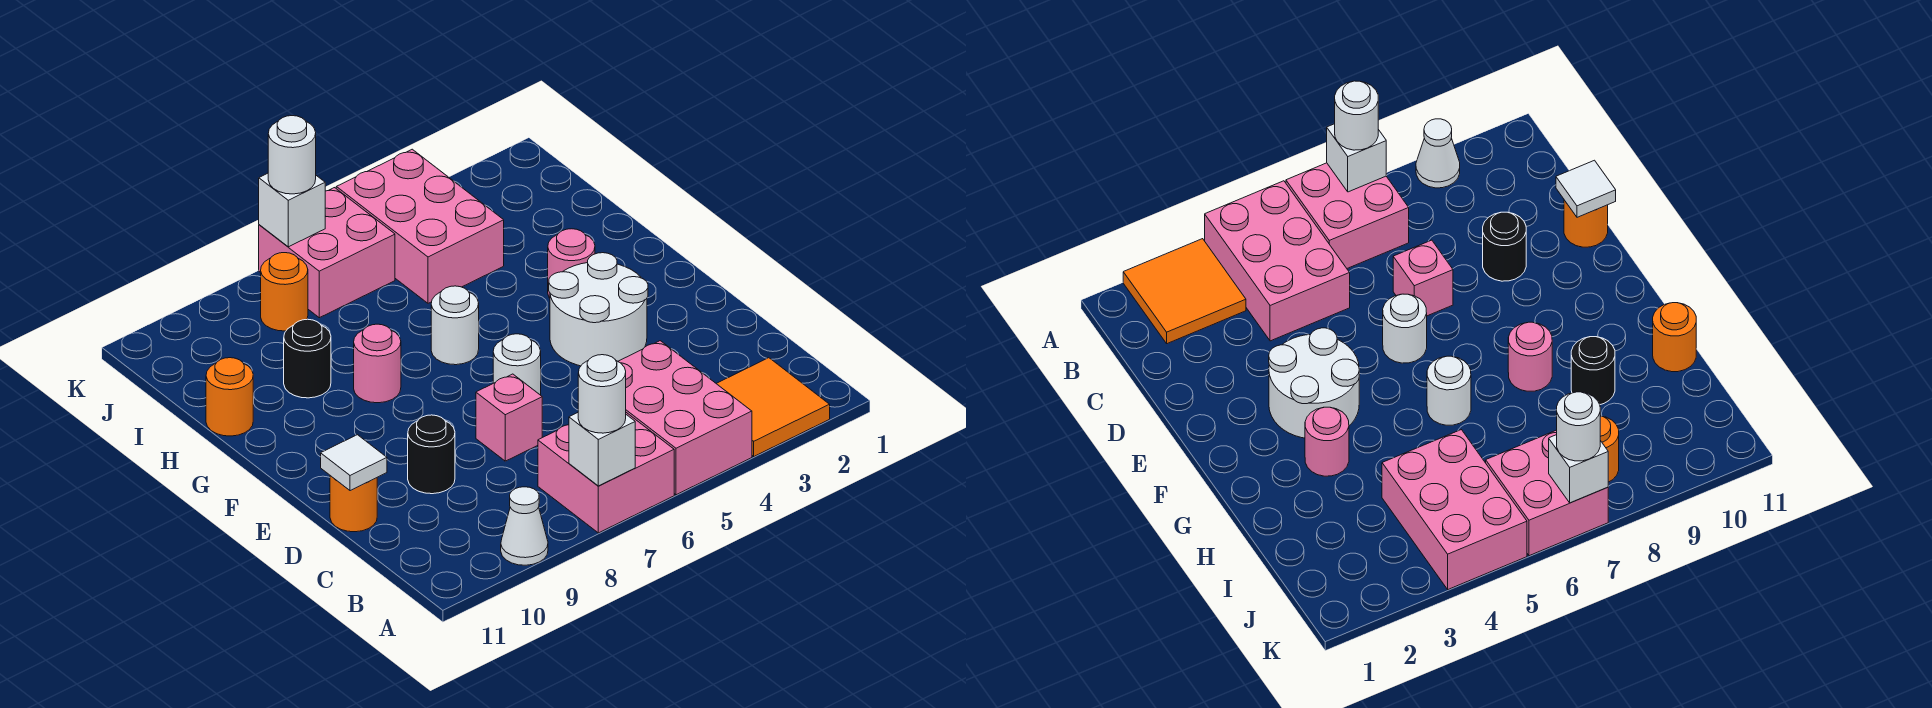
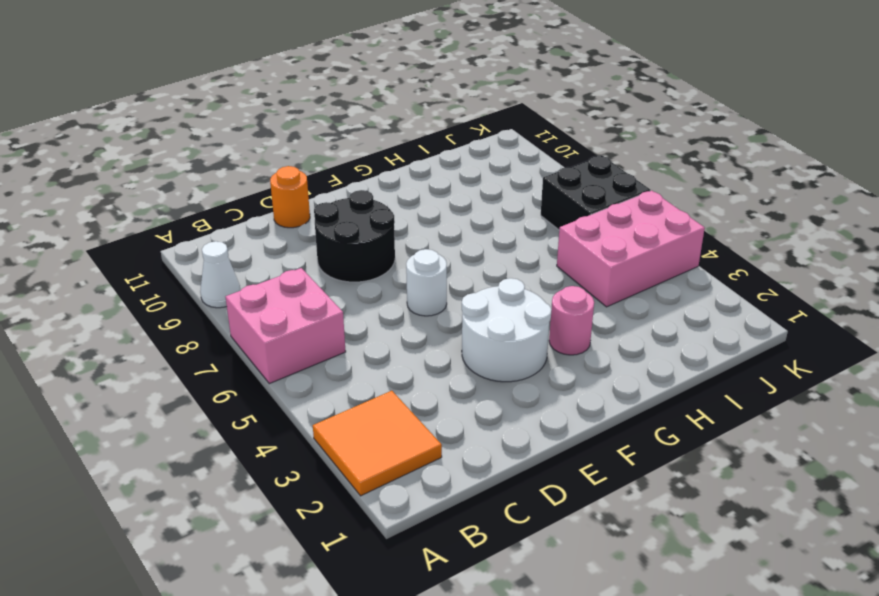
black 2x2 round brick [314,190,395,282] -> black 1x1 round brick [408,415,455,494]
black 2x2 brick [541,156,650,230] -> pink 2x2 brick [259,188,395,318]
none -> pink 2x3 brick [618,341,752,495]
none -> pink 1x1 brick [476,374,542,461]
none -> white 1x1 round brick [431,286,479,365]

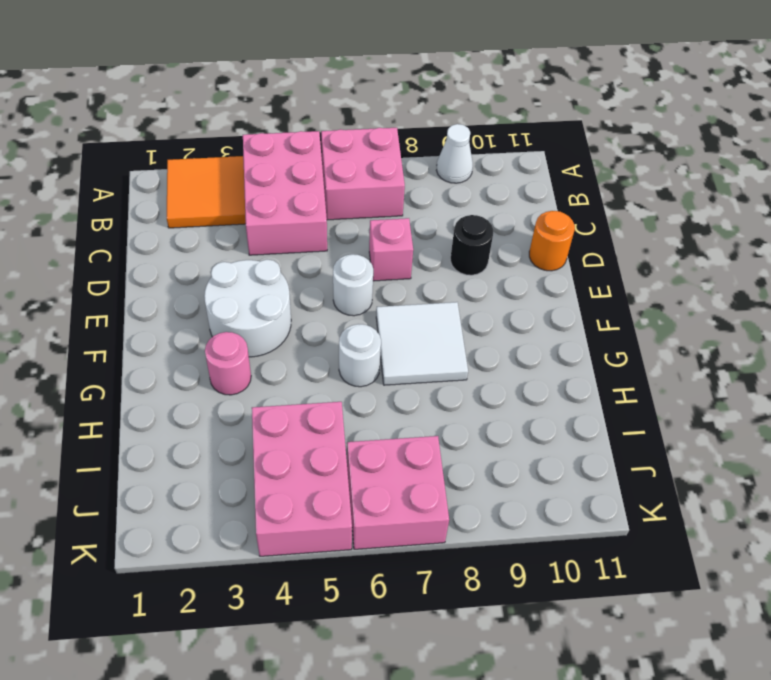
white 2x2 tile [376,302,468,385] -> pink 1x1 round brick [354,324,401,403]
none -> black 1x1 round brick [284,319,331,398]
none -> orange 1x1 round brick [206,358,253,436]
none -> orange 1x1 round brick [261,253,308,331]

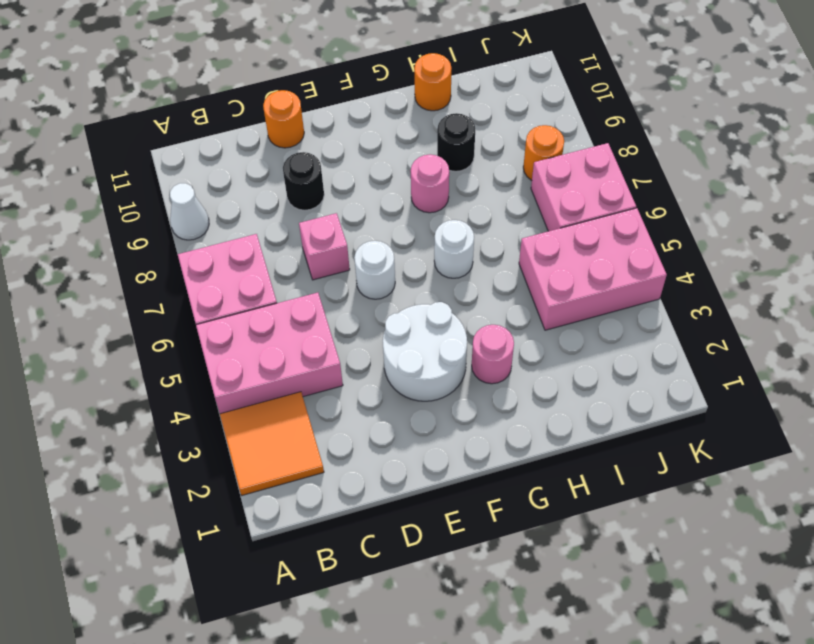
none -> white 1x1 brick [569,413,635,486]
none -> white 1x1 tile [321,435,387,491]
none -> white 1x1 brick [259,173,325,247]

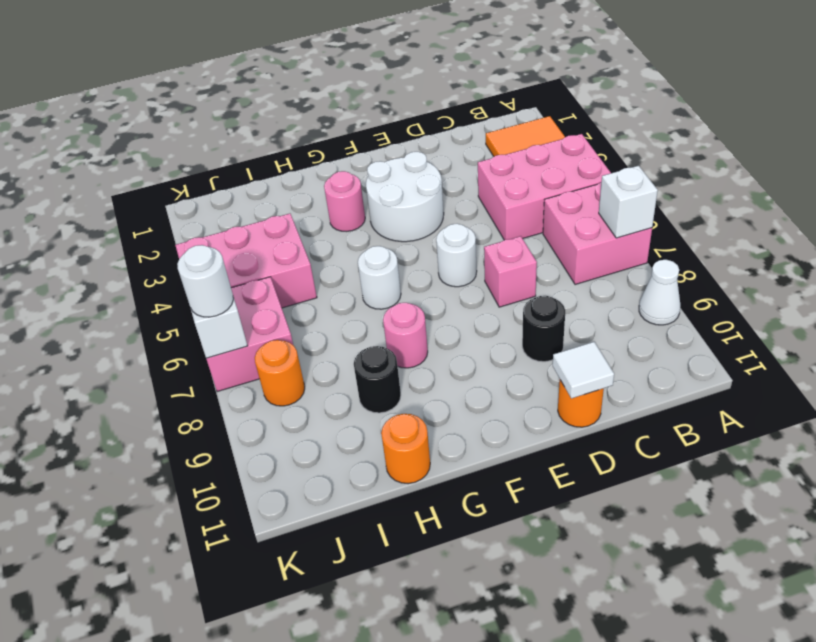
none -> white 1x1 round brick [578,355,626,433]

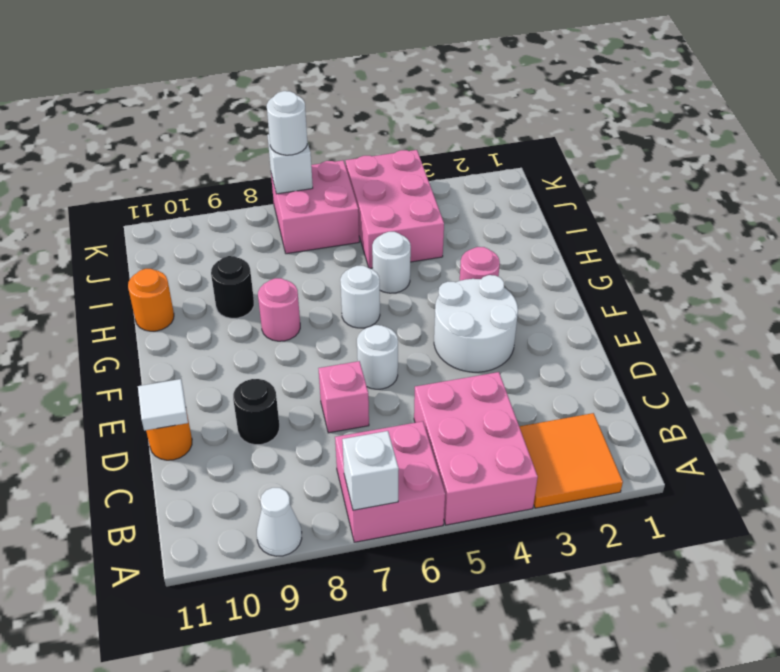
white 1x1 round brick [372,232,411,293] -> white 1x1 round brick moved to [578,355,626,433]
none -> orange 1x1 round brick [261,253,308,331]

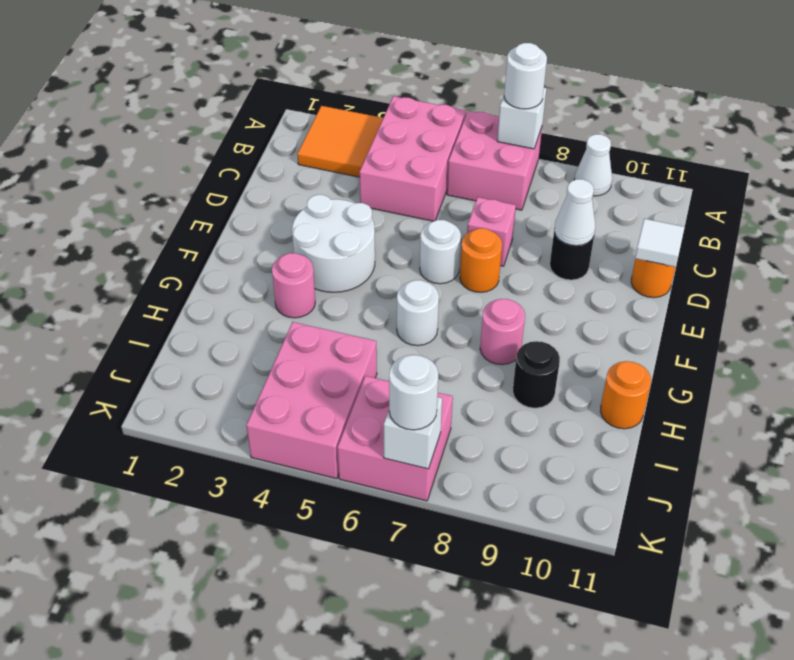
white 1x1 cone [554,179,595,246] -> none
orange 1x1 round brick [460,228,502,292] -> orange 1x1 round brick moved to [261,253,308,331]

